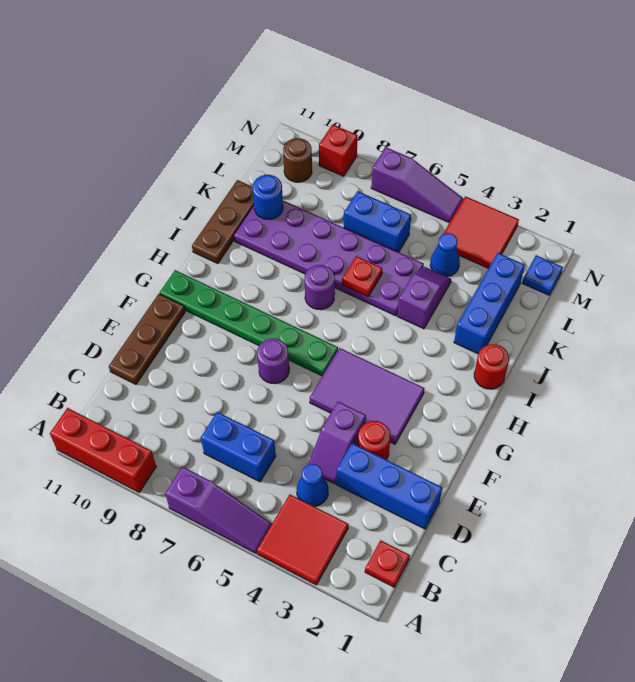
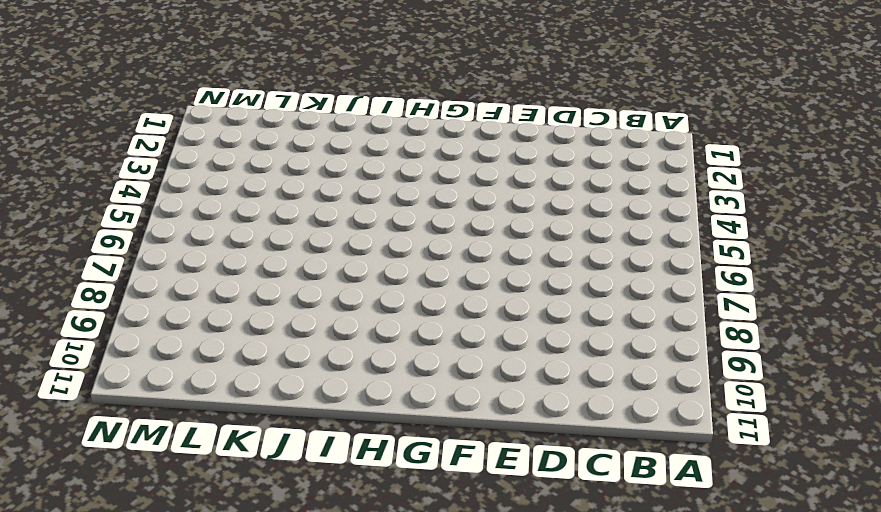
none -> red 2x2 tile [257,495,348,585]
none -> purple 1x3 slope [165,467,272,553]
none -> red 1x3 brick [50,408,156,492]

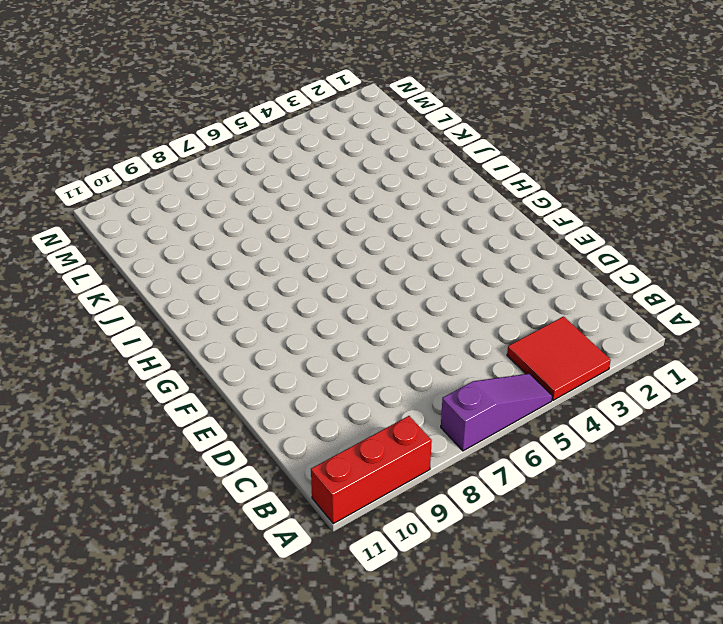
none -> red 1x1 plate [365,540,410,587]
none -> blue 1x1 cone [297,464,328,506]
none -> blue 1x2 brick [201,412,276,482]

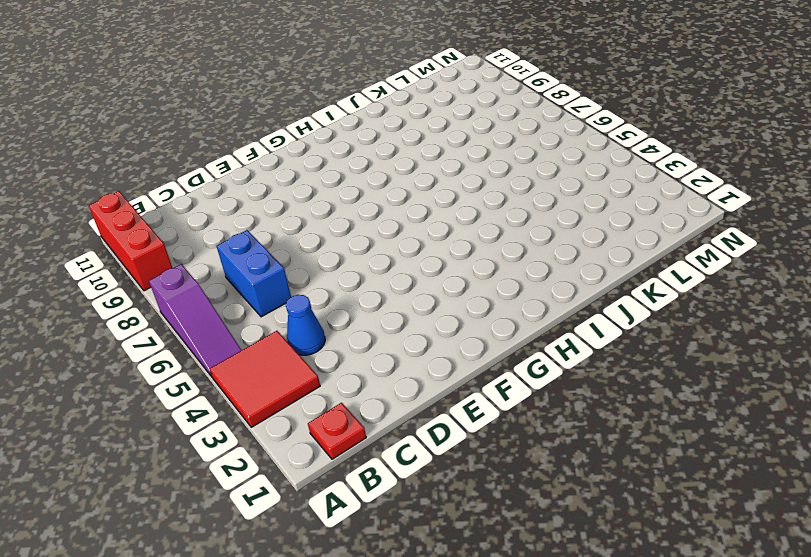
none -> blue 1x3 brick [336,443,442,529]
none -> purple 1x2 slope [308,402,366,484]
none -> brown 1x3 plate [109,294,185,384]

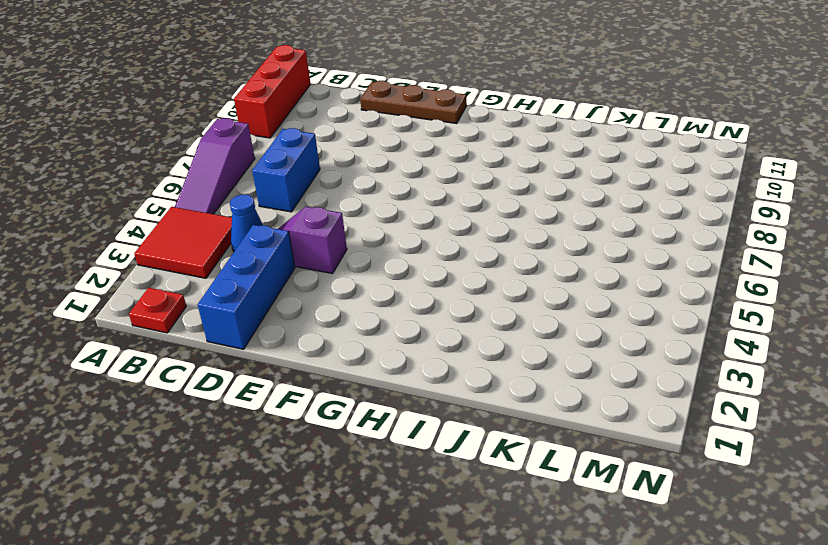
none -> red 1x1 round brick [358,421,390,460]
none -> purple 2x3 tile [310,348,424,444]
none -> purple 1x1 round brick [257,339,289,384]

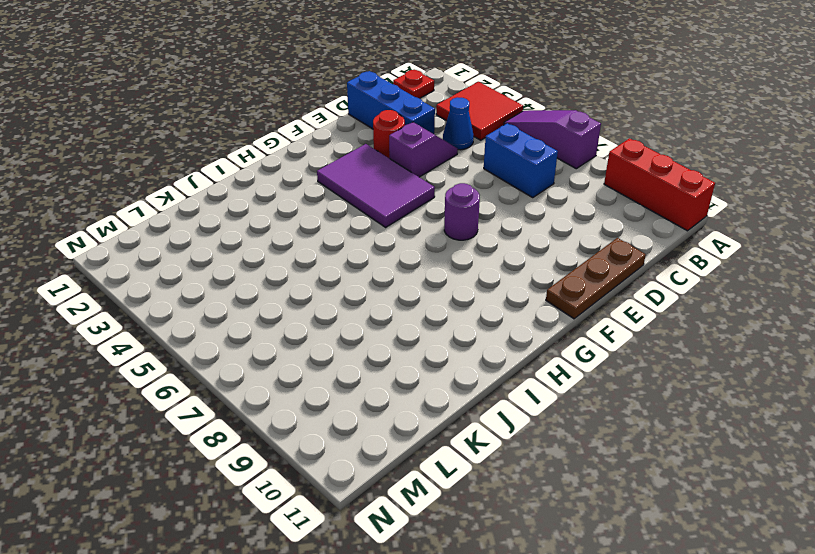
none -> green 1x6 plate [160,270,338,376]
none -> red 1x1 round brick [474,344,509,389]
none -> purple 1x1 round brick [305,265,335,310]

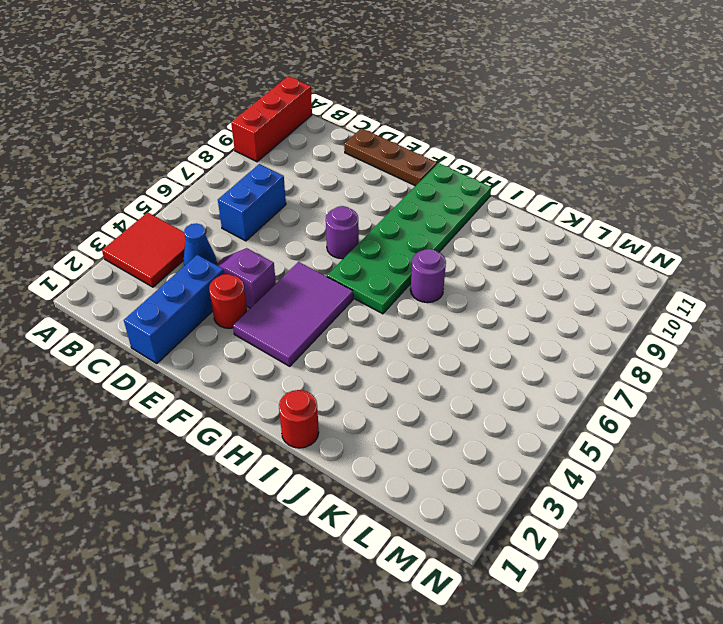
green 2x6 plate [327,163,491,314] -> green 1x6 plate [160,270,338,376]
none -> purple 1x3 slope [165,467,272,553]
none -> red 1x1 plate [365,540,410,587]
none -> brown 1x3 plate [192,180,254,264]

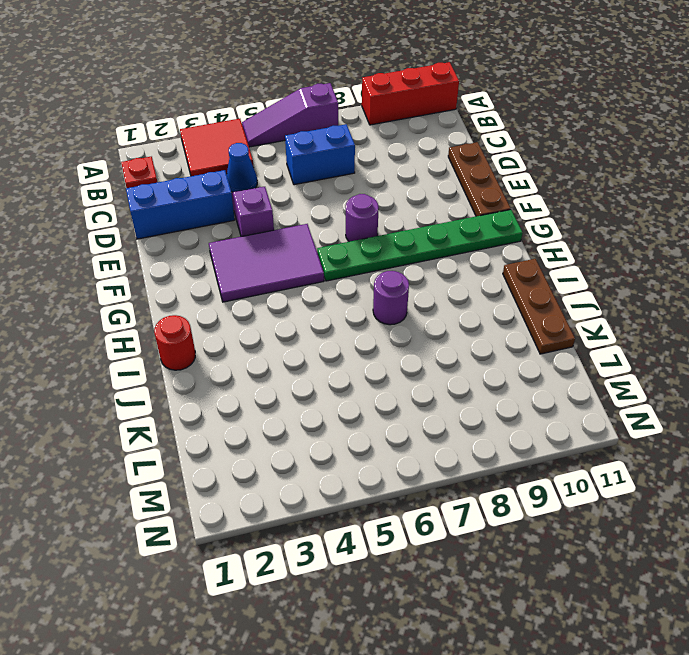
none -> red 1x1 round brick [358,421,390,460]
none -> blue 1x3 brick [454,253,525,354]
none -> purple 1x2 slope [397,267,451,329]

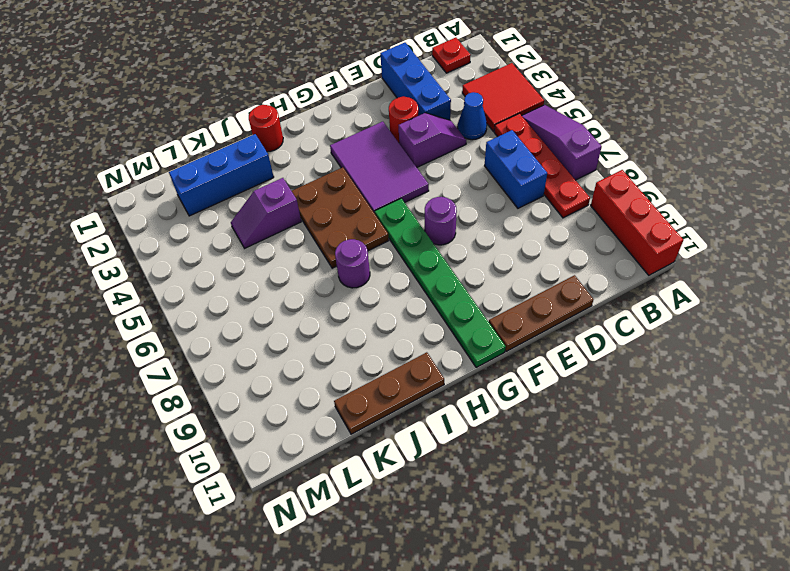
red 1x4 plate [494,113,590,218] -> none
brown 2x3 plate [292,167,389,268] -> none
none -> purple 2x6 plate [234,201,424,316]
none -> blue 1x1 cone [430,233,460,277]
none -> blue 1x2 brick [344,191,411,252]

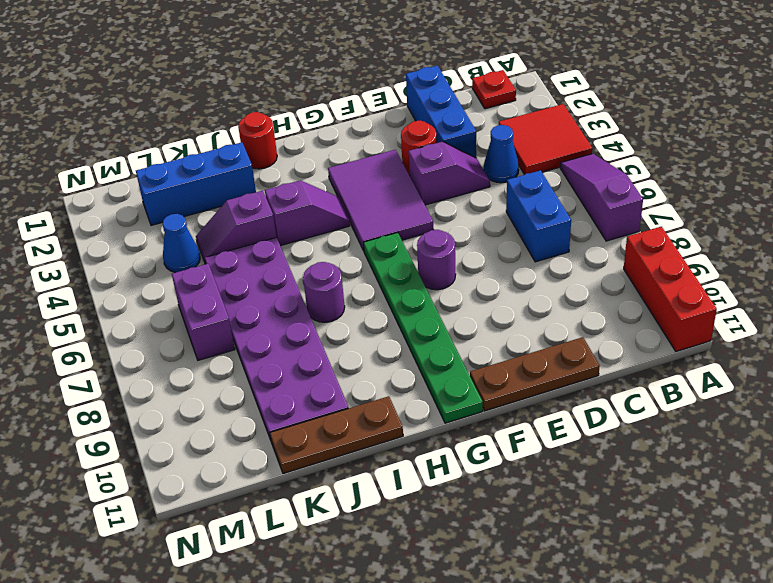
purple 1x2 slope [265,181,350,246] -> none
purple 1x2 brick [172,264,235,360] -> blue 1x2 brick [344,191,411,252]
none -> blue 1x1 plate [522,255,563,295]
none -> red 2x2 tile [443,196,519,268]
none -> brown 1x1 round brick [283,138,312,182]

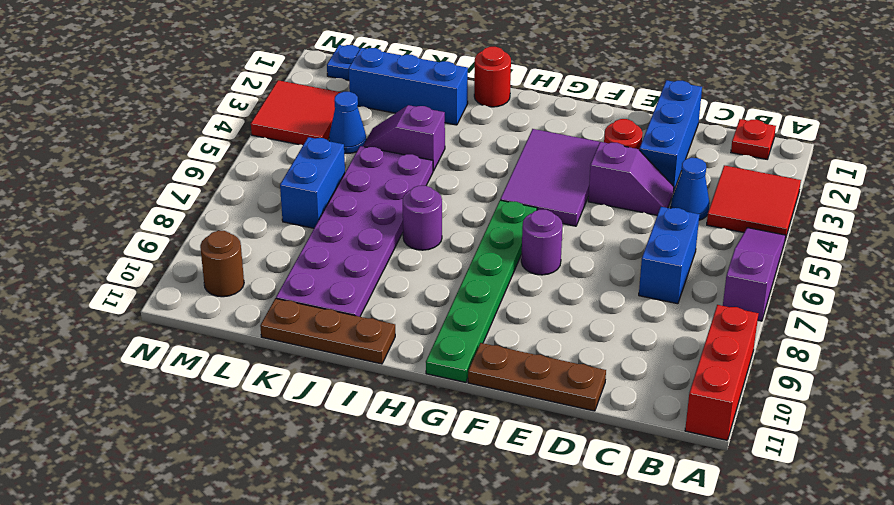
none -> purple 1x3 slope [371,147,463,223]
none -> red 1x1 brick [319,124,358,176]
none -> red 1x1 plate [342,256,382,297]

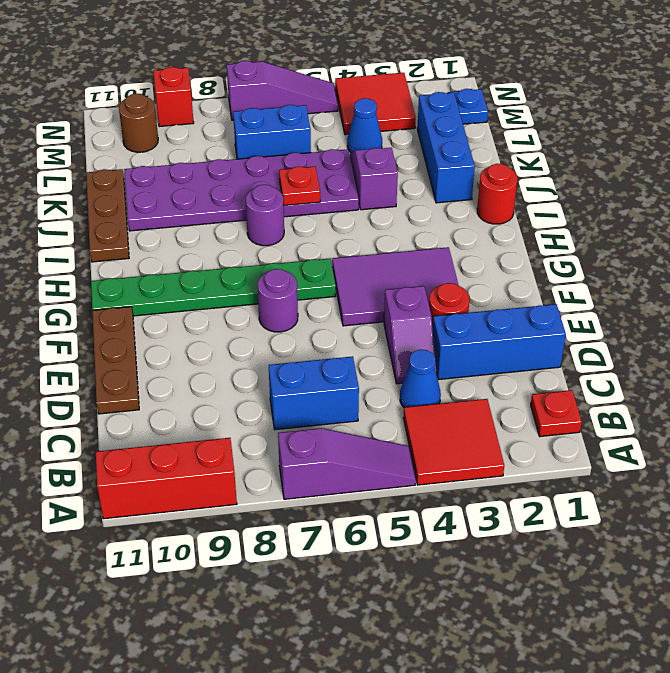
none -> blue 1x1 round brick [253,175,283,219]

